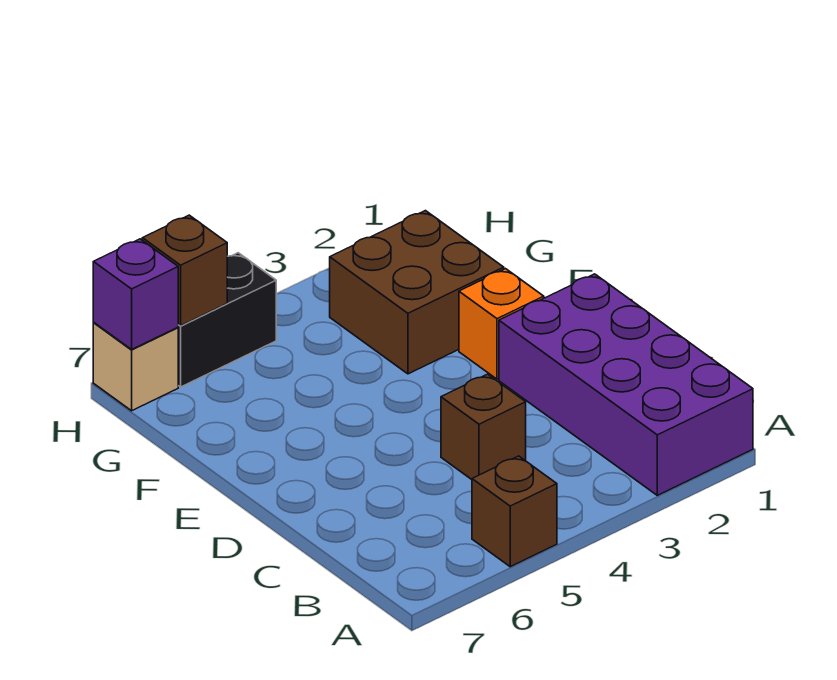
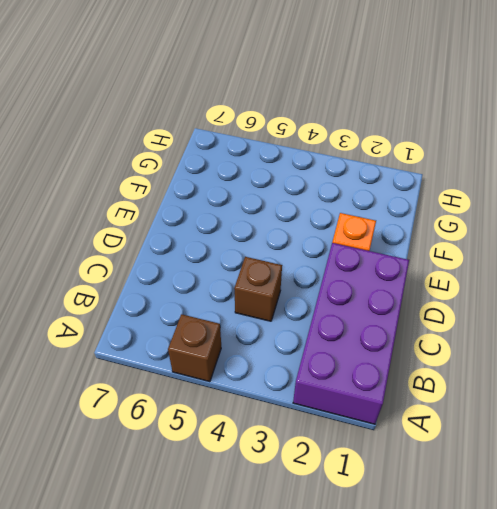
none -> brown 2x2 brick [330,211,504,374]
none -> black 1x2 brick [178,253,276,387]

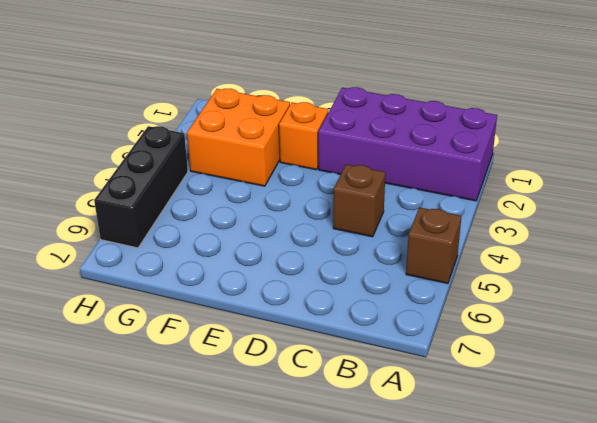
orange 2x2 brick [187,89,290,186] -> brown 2x2 brick [330,211,504,374]
black 1x3 brick [94,126,188,248] -> black 1x2 brick [178,253,276,387]
none -> tan 1x1 brick [93,323,178,411]
none -> brown 1x1 brick [142,215,227,326]

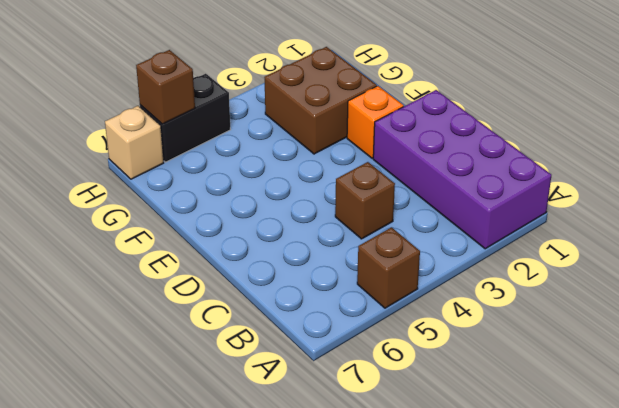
none -> purple 1x1 brick [93,239,178,349]

